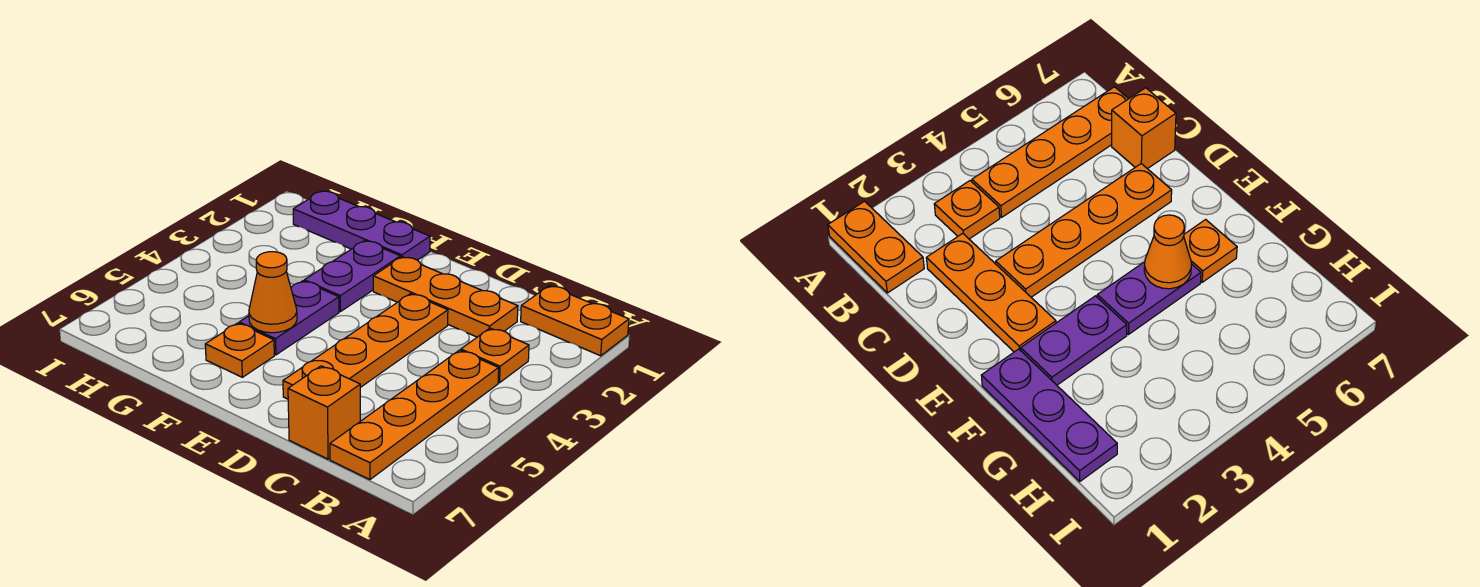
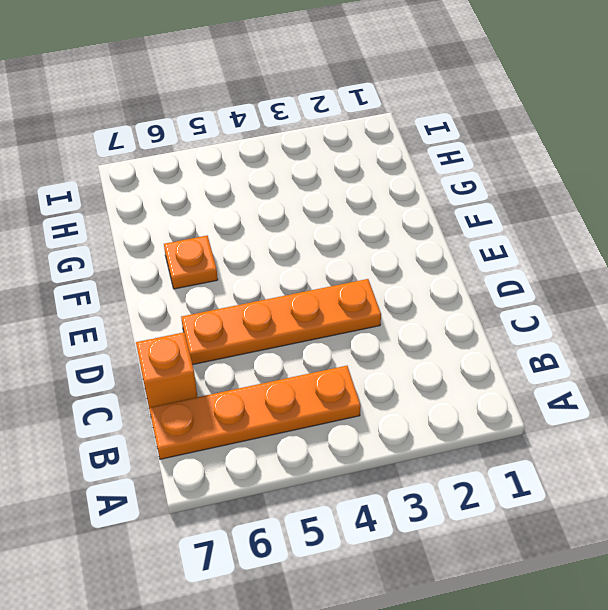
none -> orange 1x2 plate [521,286,629,356]
none -> orange 1x1 plate [461,328,529,383]

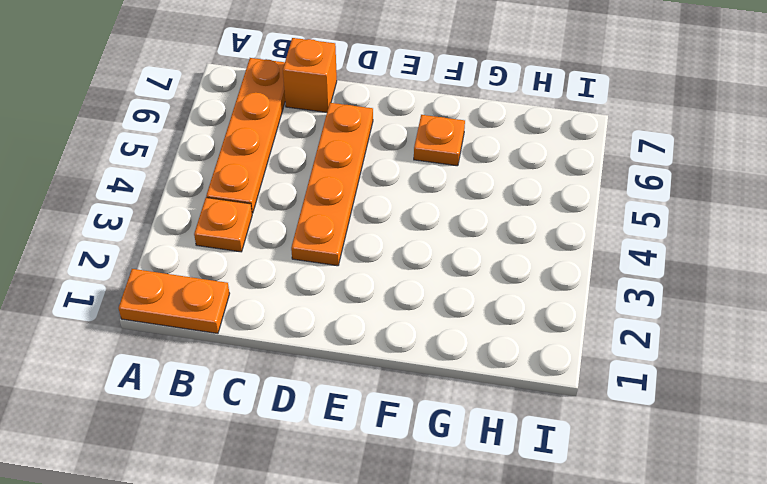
none -> orange 1x3 plate [373,257,518,337]
none -> purple 1x3 plate [293,191,430,260]

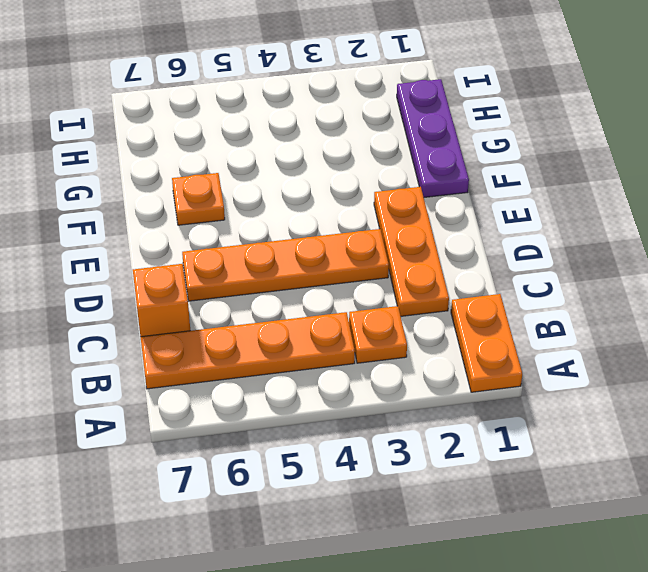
none -> purple 1x2 plate [304,241,400,312]
none -> purple 1x2 plate [239,281,339,355]

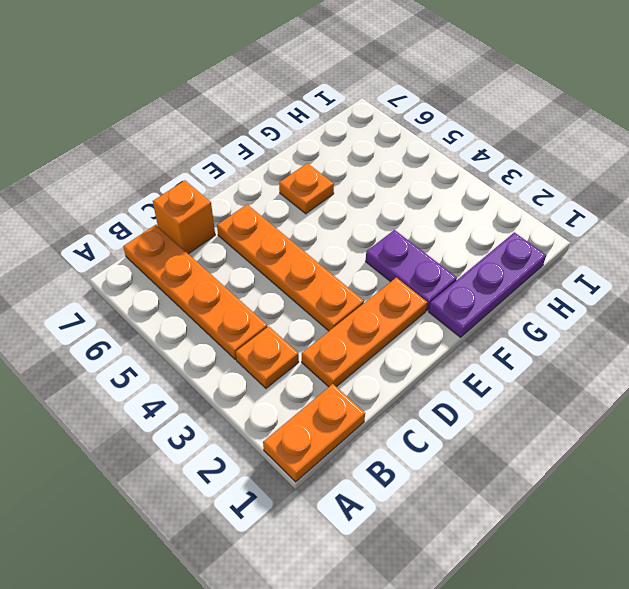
none -> purple 1x2 plate [239,281,339,355]
none -> orange 1x1 cone [249,252,297,333]

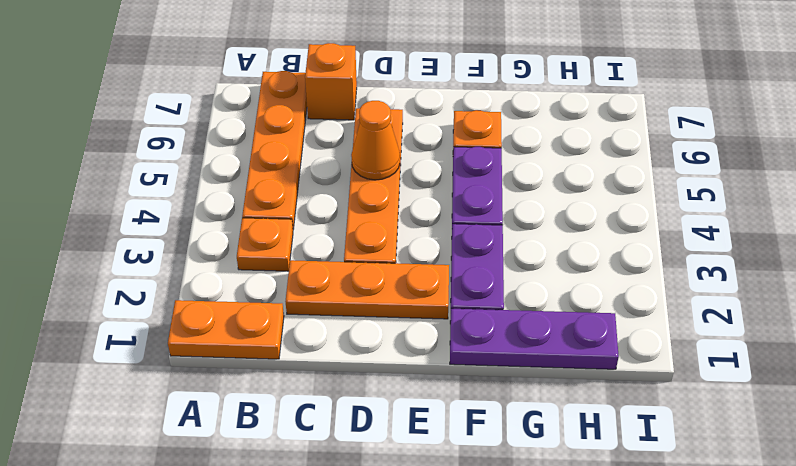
orange 1x1 cone [351,101,400,180] -> orange 1x1 cone moved to [249,252,297,333]

